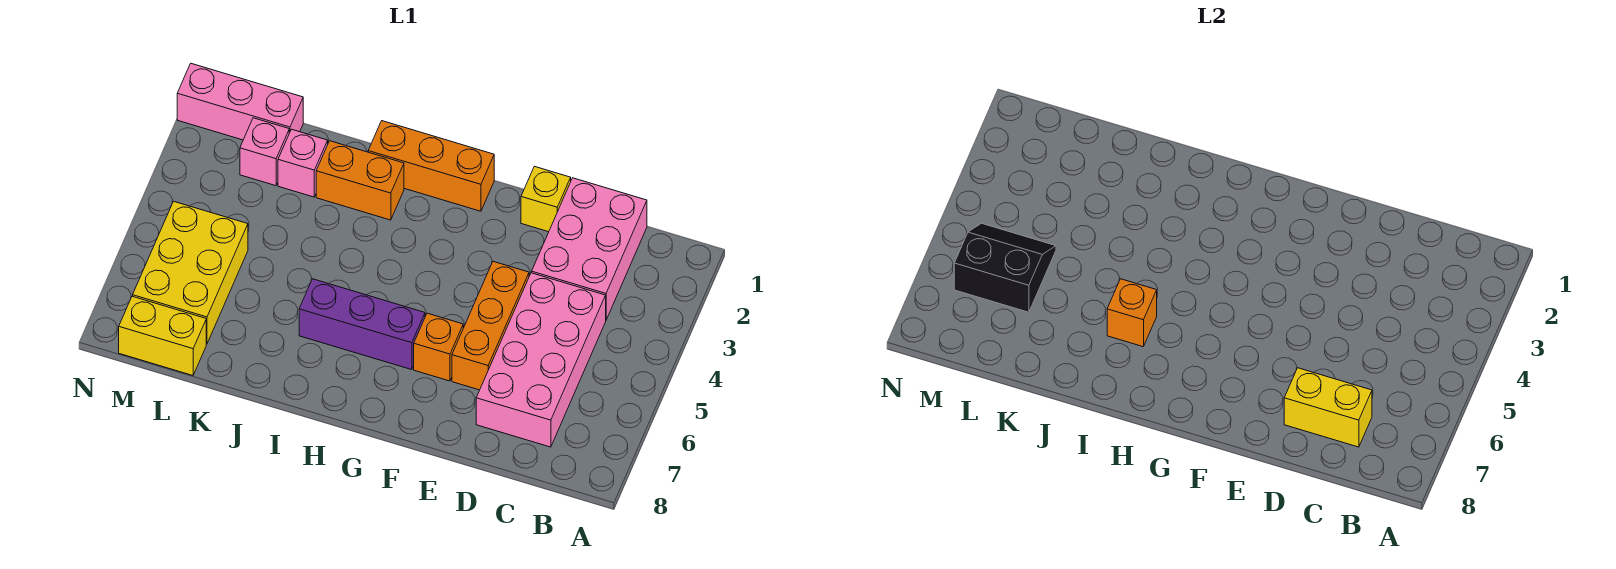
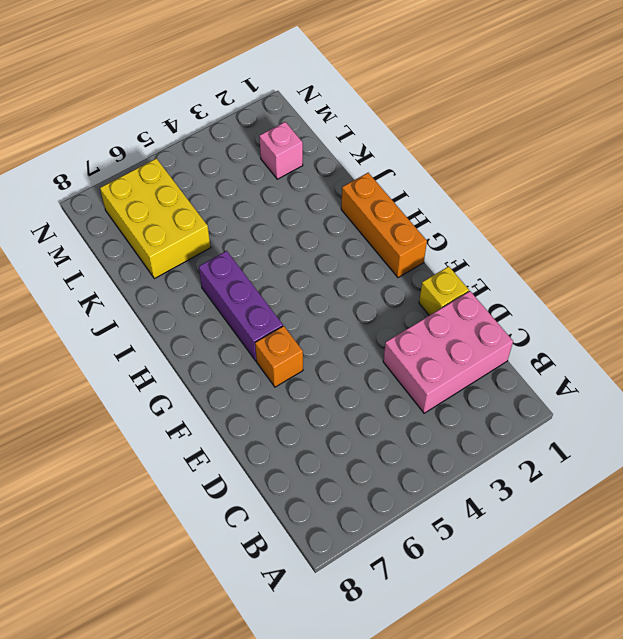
yellow 2x3 brick [100,158,211,279] -> yellow 2x3 brick turned to [133,201,248,344]
none -> pink 2x4 brick [476,273,606,447]
none -> orange 1x3 brick [452,262,529,390]
none -> orange 1x2 brick [316,141,404,220]

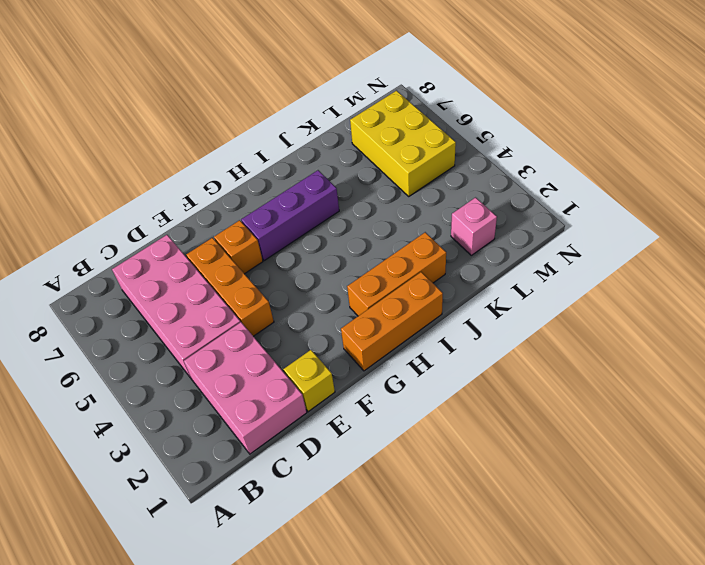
orange 1x3 brick [347,232,446,316] -> orange 1x2 brick [316,141,404,220]
none -> pink 1x1 brick [278,129,328,197]
none -> pink 1x3 brick [177,64,303,140]
none -> yellow 1x2 brick [119,296,206,376]

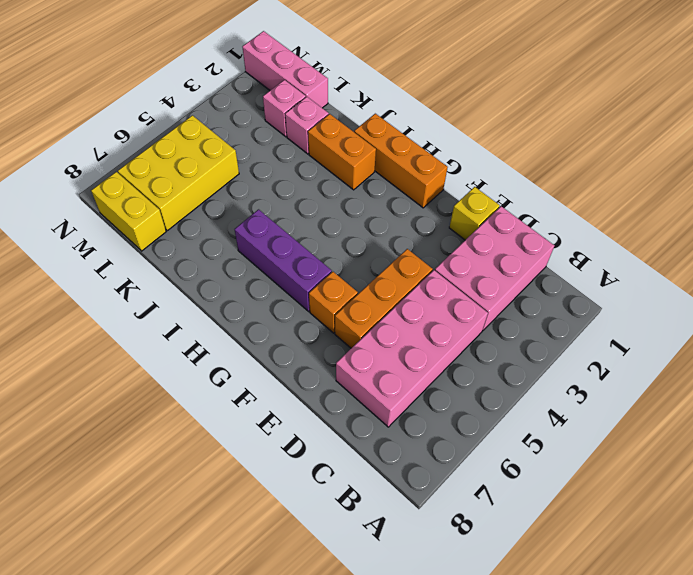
none -> yellow 1x2 brick [1284,368,1372,447]
none -> orange 1x1 brick [1107,279,1157,347]
none -> black 2x2 slope [954,223,1056,312]

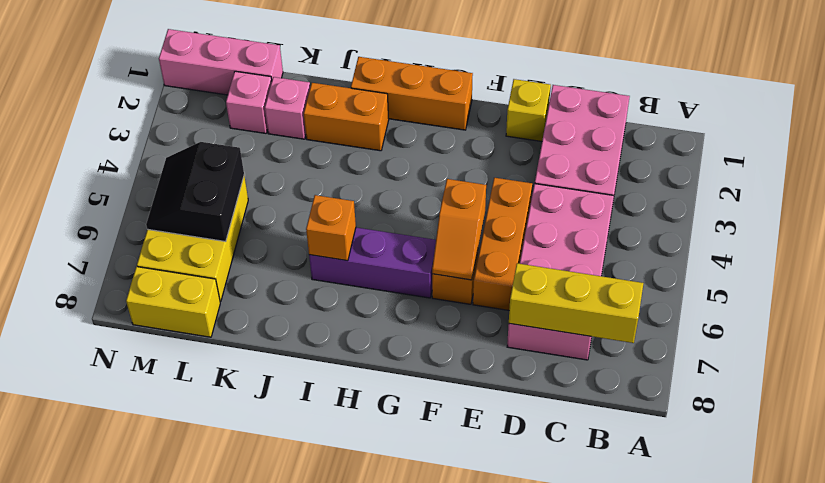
yellow 1x3 brick [509,263,643,343] -> yellow 1x2 brick [1284,368,1372,447]
orange 1x2 slope [432,179,486,280] -> none
black 2x2 slope [146,142,244,242] -> black 2x2 slope turned to [954,223,1056,312]

